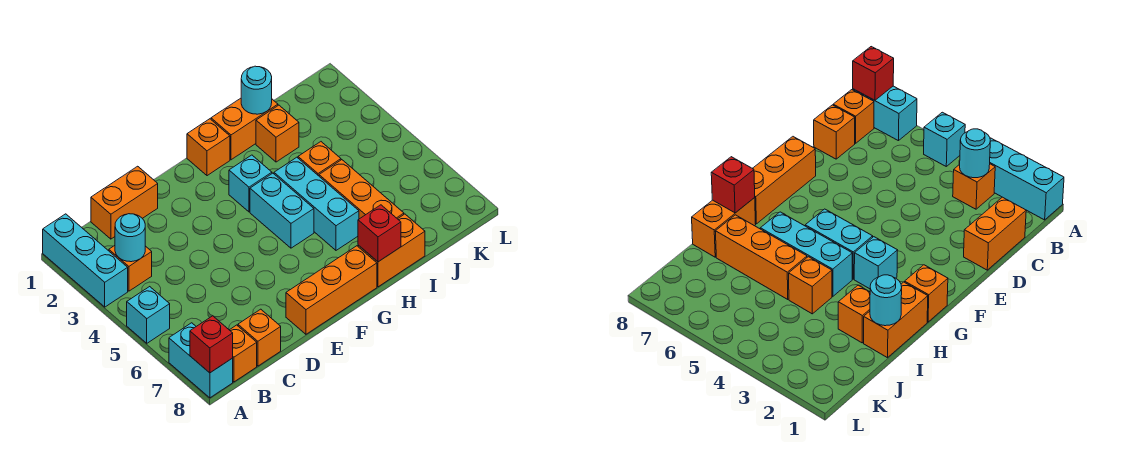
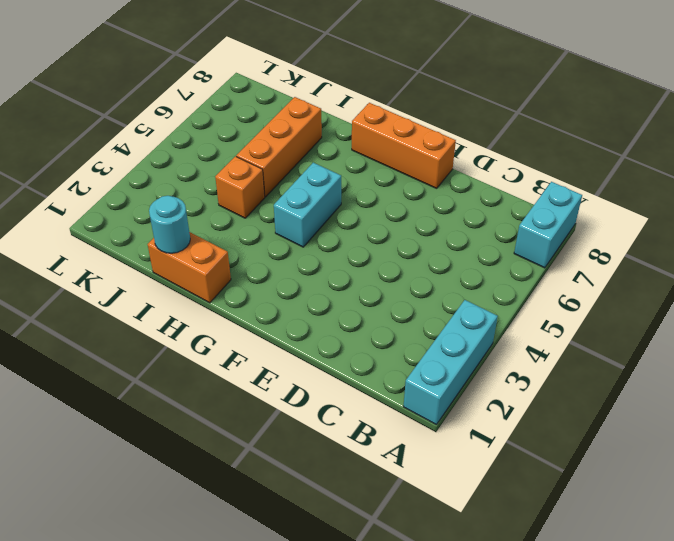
none -> cyan 1x1 brick [127,287,170,343]
none -> orange 1x1 brick [109,246,152,291]
none -> orange 1x1 brick [230,325,257,382]

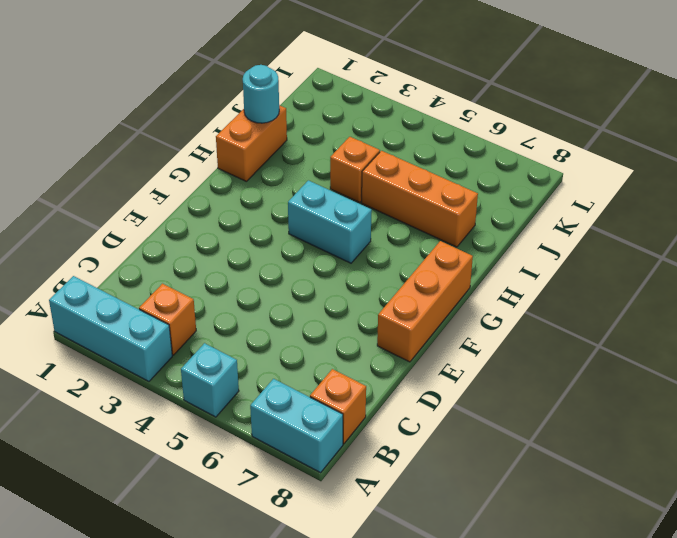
none -> orange 1x2 brick [91,166,158,239]
none -> orange 1x1 brick [238,309,281,366]
none -> orange 1x1 brick [187,119,230,176]

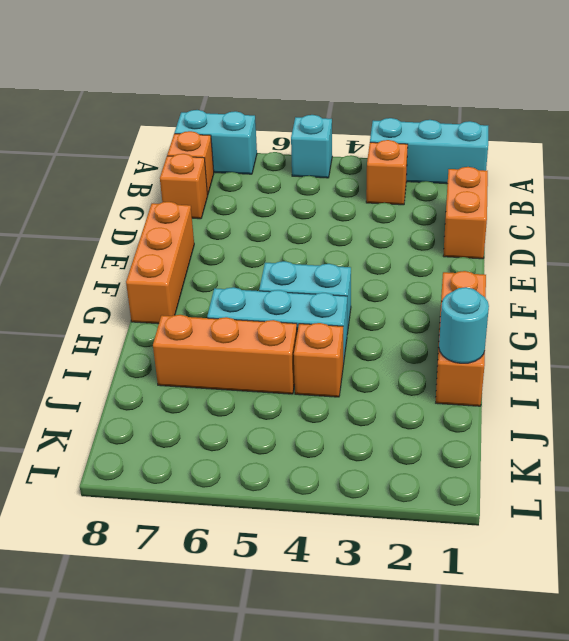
none -> cyan 1x1 brick [229,155,272,212]
none -> orange 1x2 brick [358,214,425,287]
none -> orange 1x1 brick [256,105,299,162]

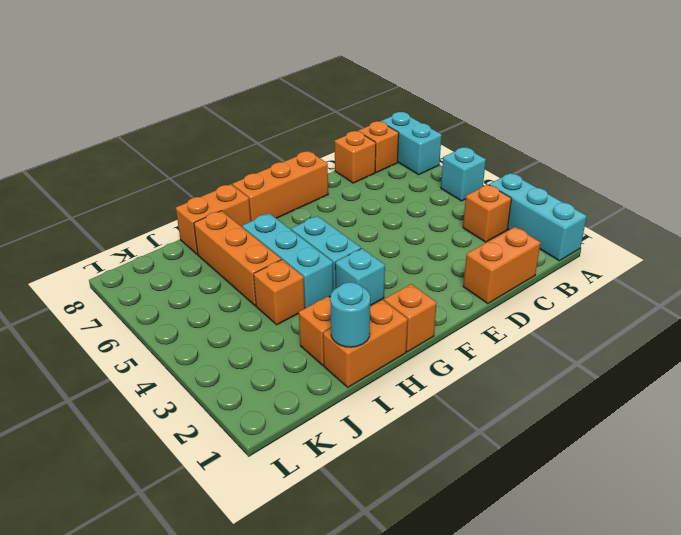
none -> red 1x1 brick [190,316,233,373]
none -> cyan 1x1 round brick [115,214,145,262]
none -> red 1x1 brick [358,205,401,262]

